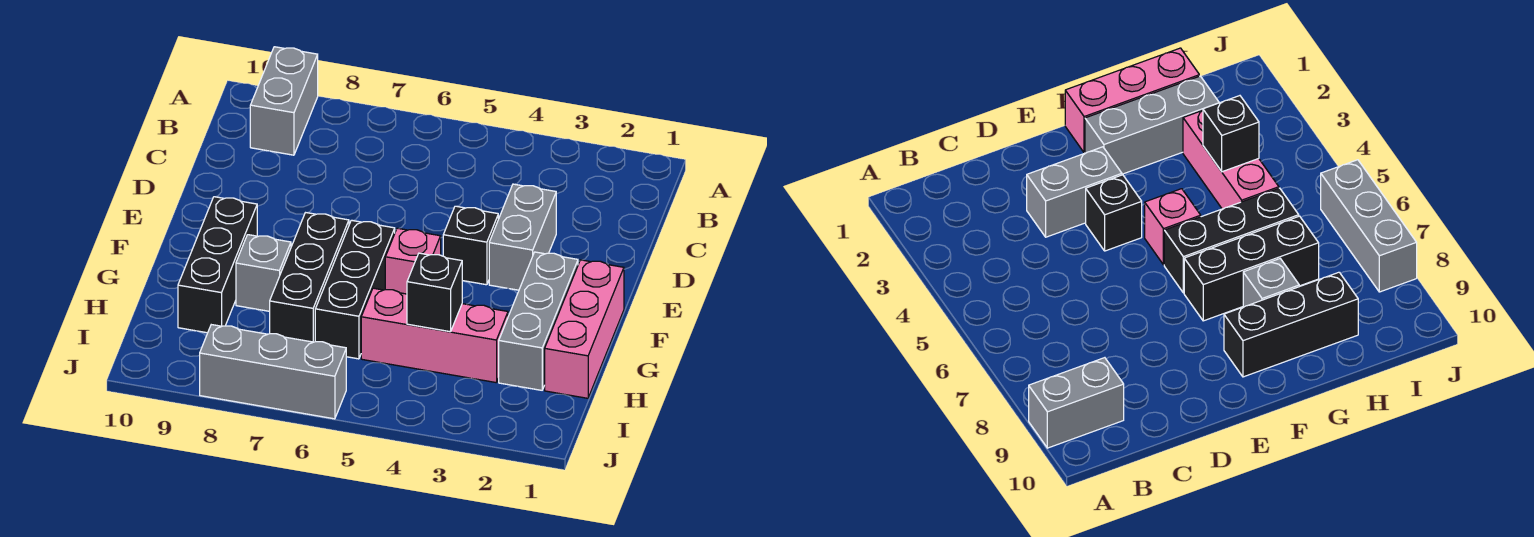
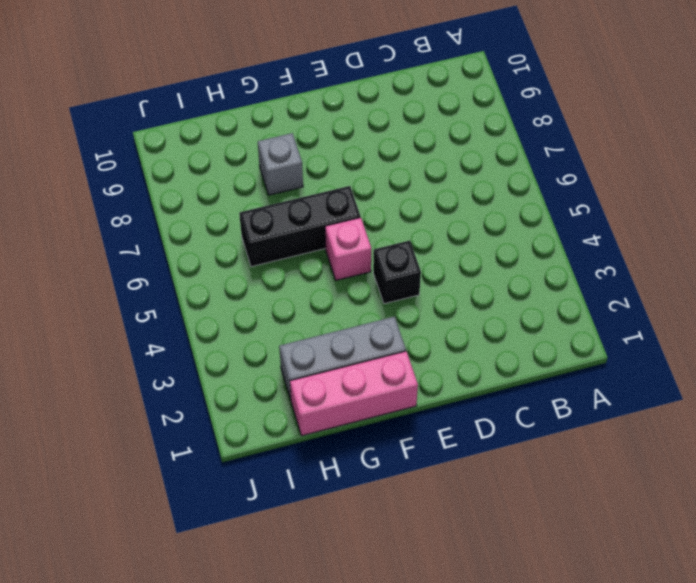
none -> grey 1x2 brick [250,47,318,155]
none -> grey 1x2 brick [489,184,556,290]
none -> black 1x3 brick [270,213,349,342]

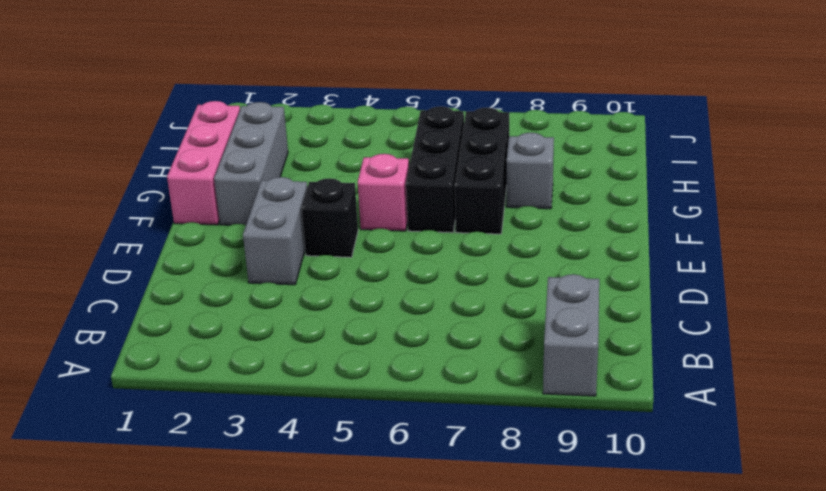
none -> black 1x3 brick [178,197,257,333]
none -> pink 1x3 brick [361,288,508,382]
none -> grey 1x3 brick [200,325,346,419]

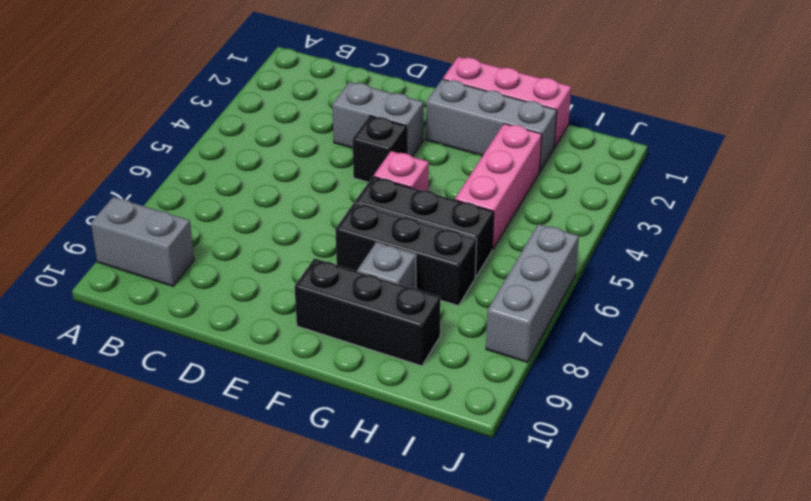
none -> black 1x1 brick [407,253,462,332]

